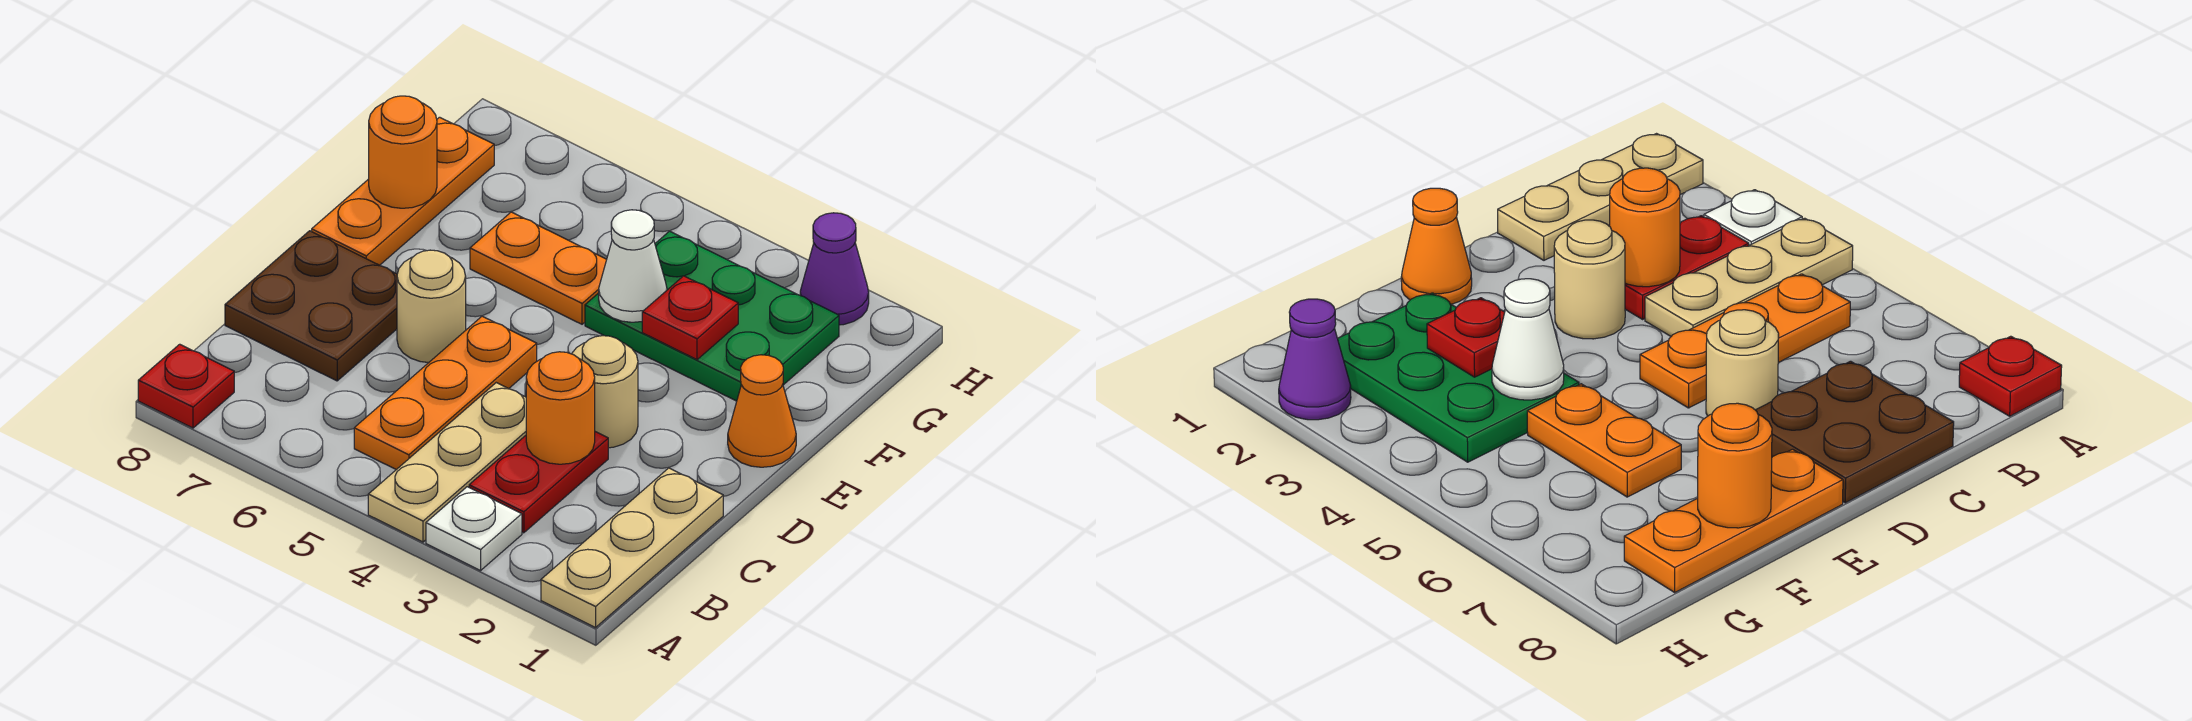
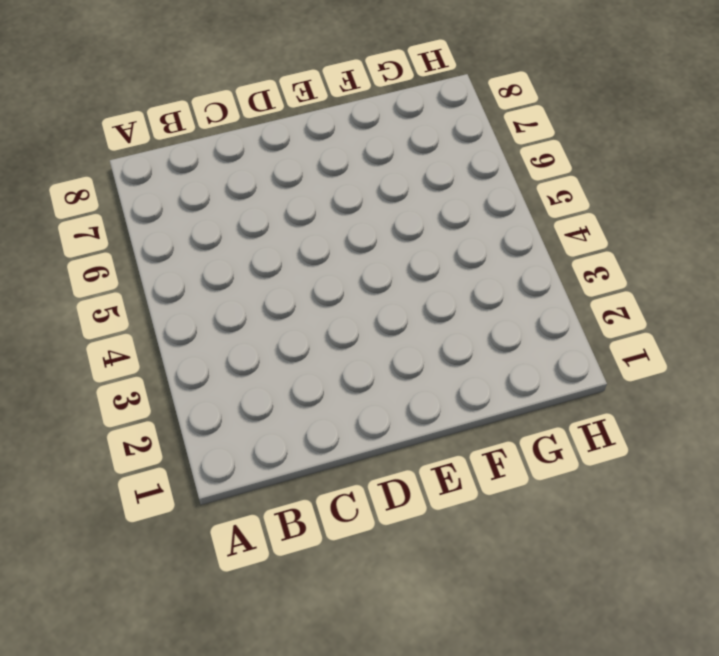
none -> tan 1x3 plate [541,468,723,628]
none -> white 1x1 plate [426,487,522,571]
none -> tan 1x3 plate [368,383,526,542]

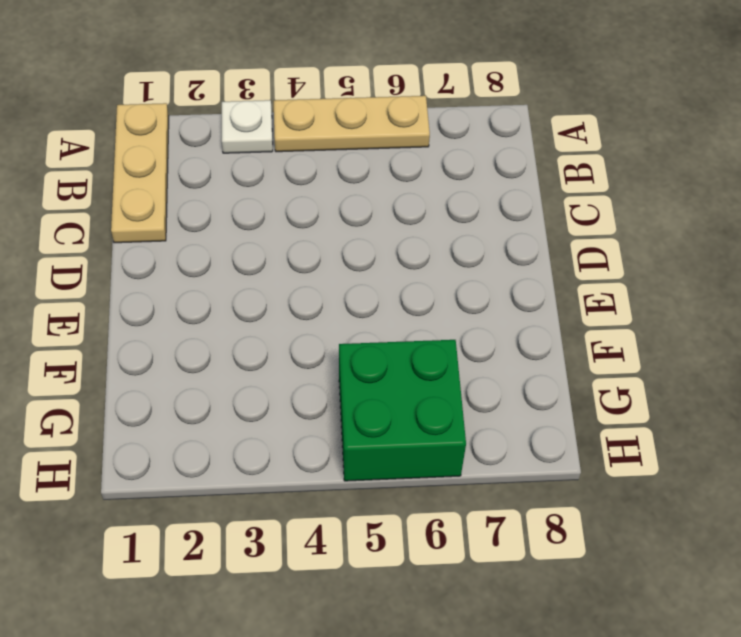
tan 1x3 plate [274,96,430,152] -> tan 1x3 plate turned to [368,383,526,542]
green 2x2 brick [339,340,466,481] -> none
none -> red 1x1 plate [138,344,234,428]
none -> red 1x2 plate [469,432,608,533]
none -> orange 1x3 plate [354,316,537,470]

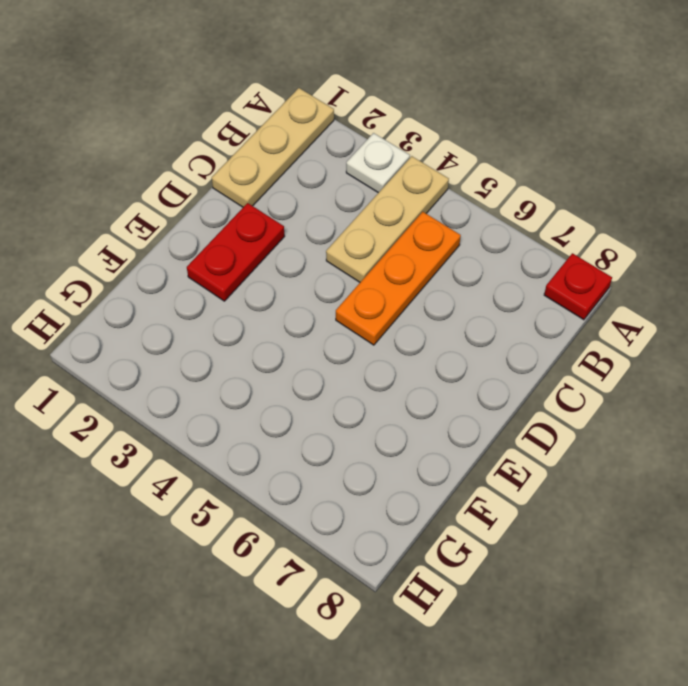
red 1x2 plate [187,203,285,301] -> red 1x2 plate moved to [469,432,608,533]
none -> brown 2x2 plate [225,231,397,381]
none -> tan 1x1 round brick [572,336,638,448]
none -> tan 1x1 round brick [397,250,466,363]

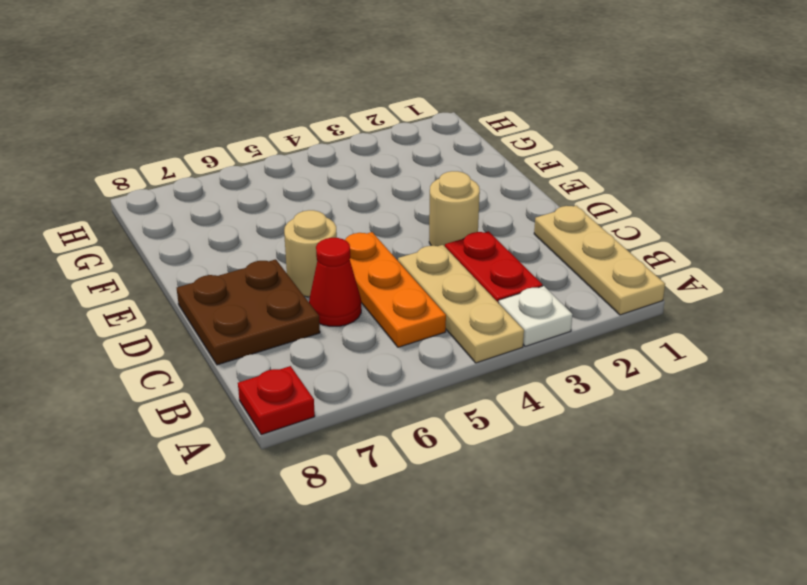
red 1x1 cone [309,238,361,326] -> none
none -> orange 1x1 cone [728,355,796,467]
none -> orange 1x3 plate [312,117,494,265]
none -> green 2x3 plate [585,231,839,401]

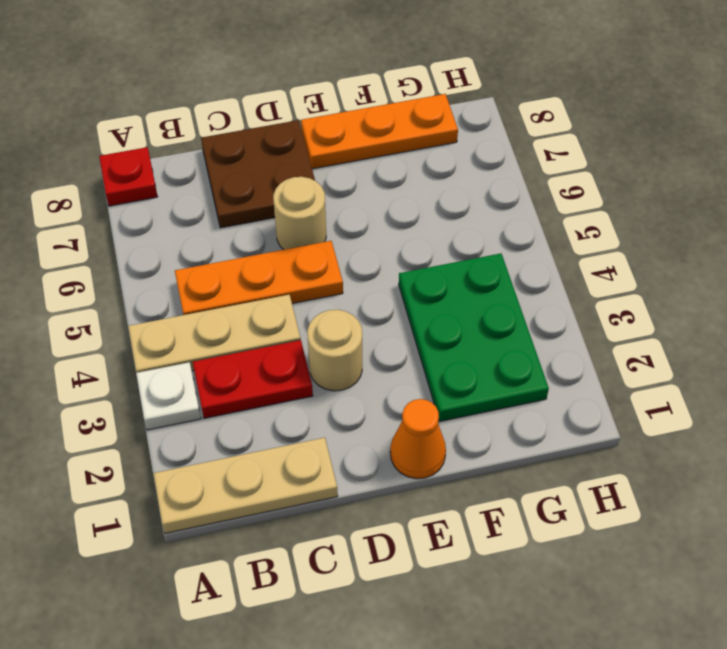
none -> orange 1x2 plate [470,212,607,324]
none -> purple 1x1 cone [800,213,869,325]
none -> orange 1x1 round brick [526,352,595,464]

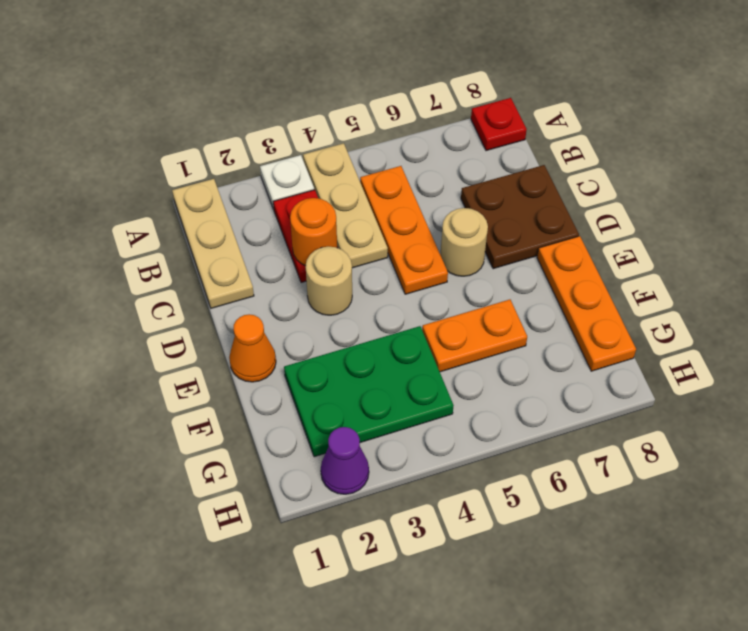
none -> red 1x1 plate [642,276,738,360]
none -> white 1x1 cone [599,210,667,322]
none -> orange 1x1 round brick [369,96,437,208]

